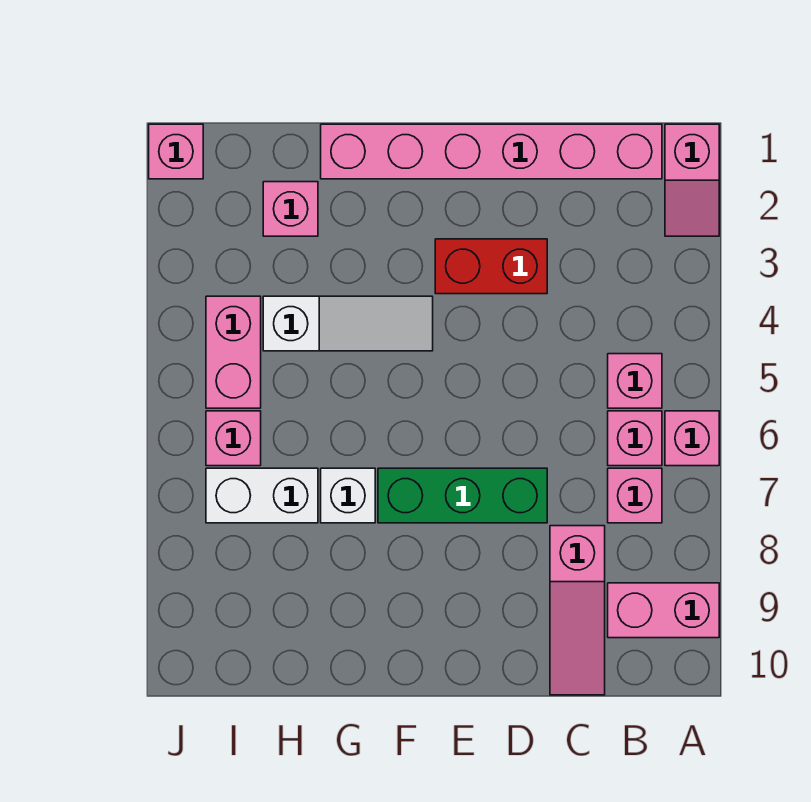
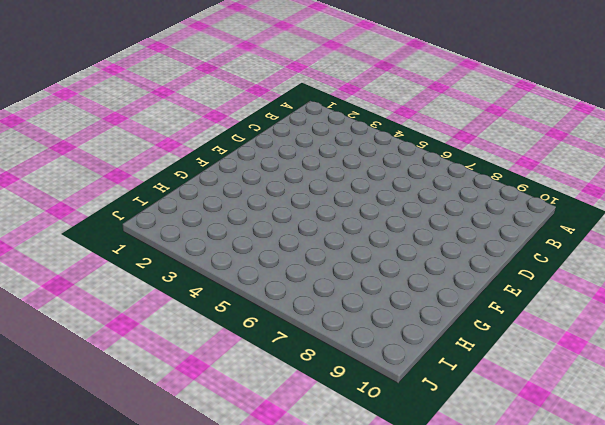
none -> pink 1x2 slope [665,124,719,236]
none -> pink 1x1 brick [665,411,719,466]
none -> pink 1x2 brick [608,583,719,638]

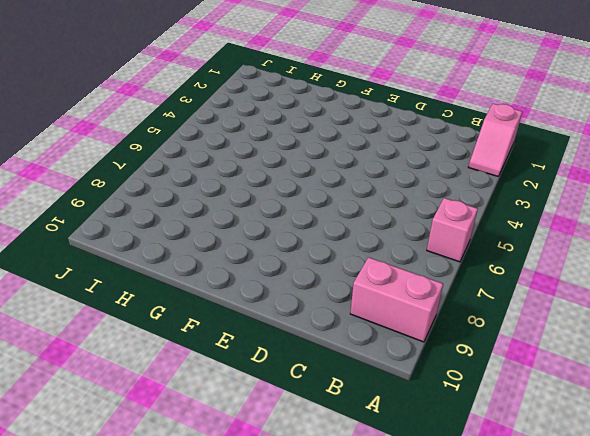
none -> pink 1x6 brick [321,124,662,179]
none -> pink 1x1 brick [608,354,662,408]
none -> pink 1x1 brick [608,411,662,466]

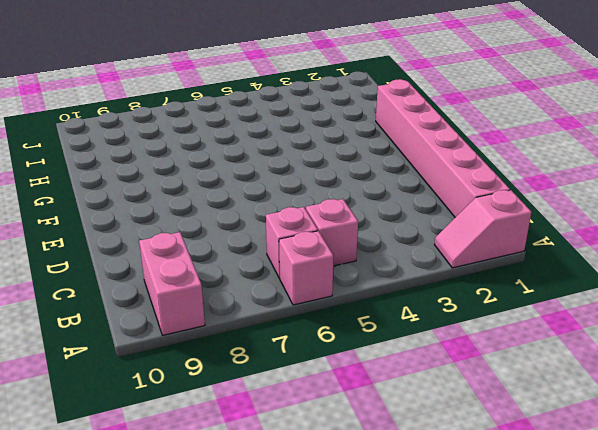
none -> pink 1x1 brick [608,468,662,523]
none -> pink 1x3 slope [550,526,605,695]
none -> red 1x2 brick [435,239,547,294]

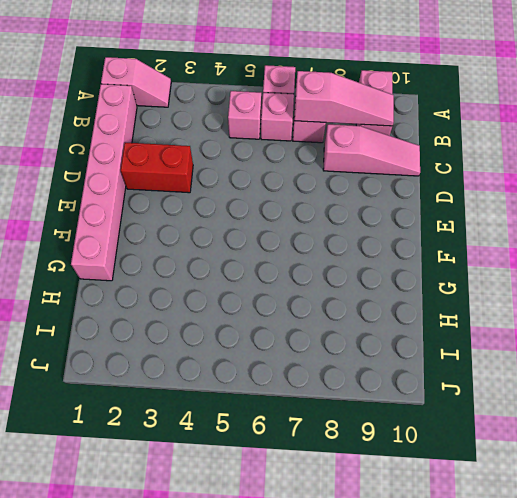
pink 1x3 slope [294,71,394,126] -> none
red 1x2 brick [121,143,193,193] -> red 1x2 brick turned to [435,239,547,294]
none -> green 1x3 brick [378,468,547,523]
none -> white 1x3 slope [263,296,433,351]
none -> white 1x1 brick [321,468,375,523]

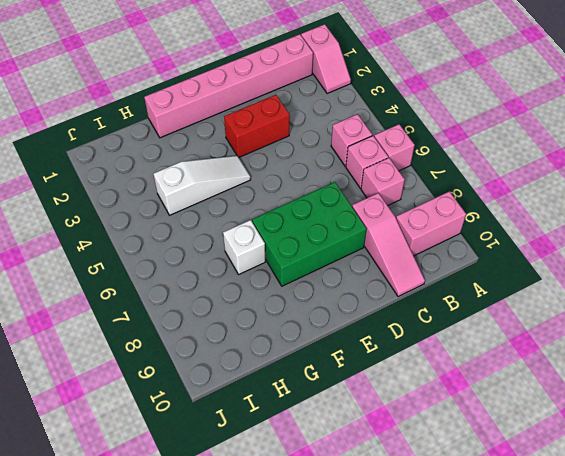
green 2x3 brick [252,182,366,286] -> green 1x3 brick [378,468,547,523]
none -> pink 1x1 brick [263,182,318,236]
none -> white 1x2 brick [206,468,318,523]
none -> pink 1x2 brick [206,296,261,408]

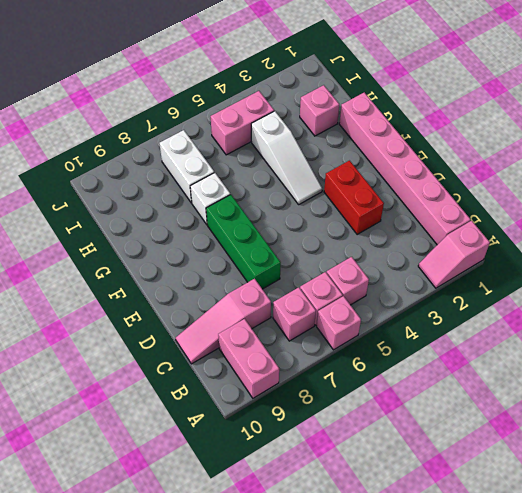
none -> pink 1x1 brick [206,411,261,466]
none -> pink 1x1 brick [149,124,203,179]

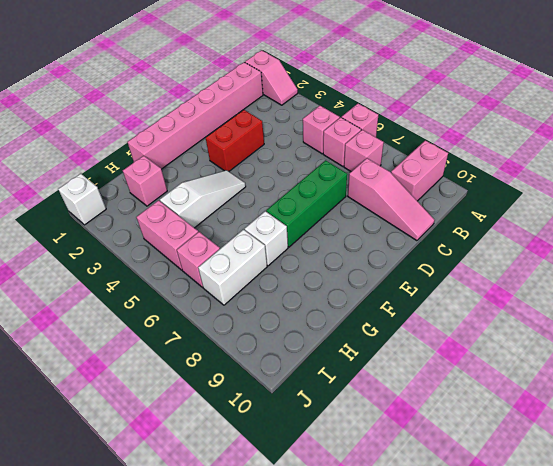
white 1x1 brick [58,174,106,225] -> pink 1x1 brick [149,124,203,179]

